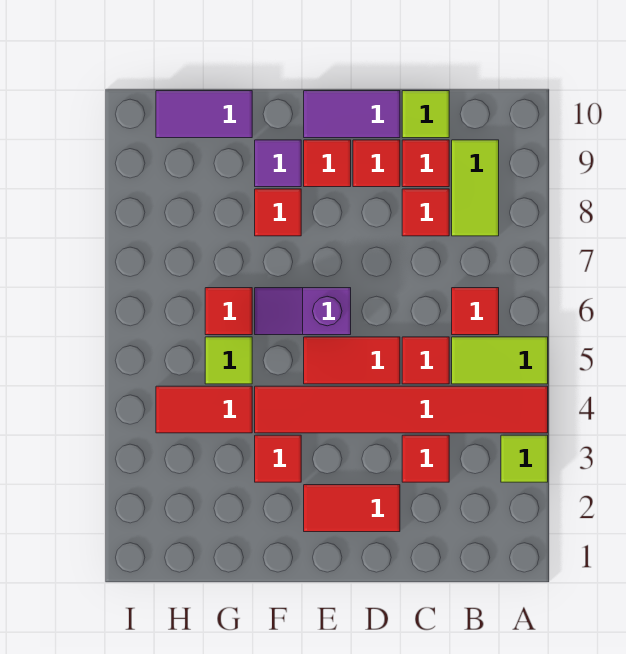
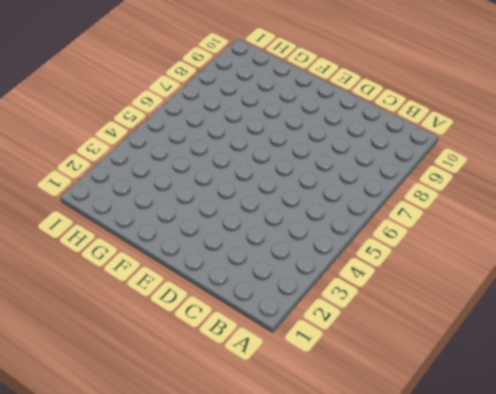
none -> lime 1x1 tile [501,435,548,482]
none -> red 1x6 tile [255,386,548,433]
none -> lime 1x2 tile [452,337,548,384]

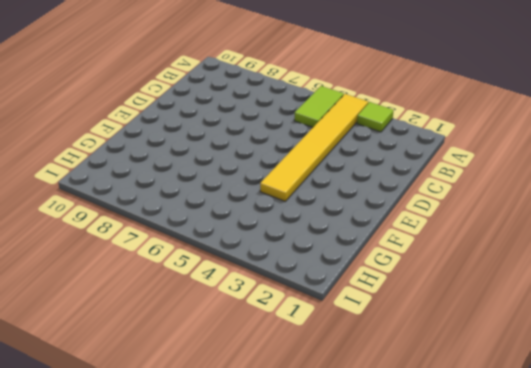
yellow 1x6 tile [260,94,368,201] -> red 1x6 tile [255,386,548,433]
none -> red 1x1 tile [452,288,499,335]
none -> lime 1x2 tile [452,140,499,236]
none -> red 1x1 tile [402,435,449,482]

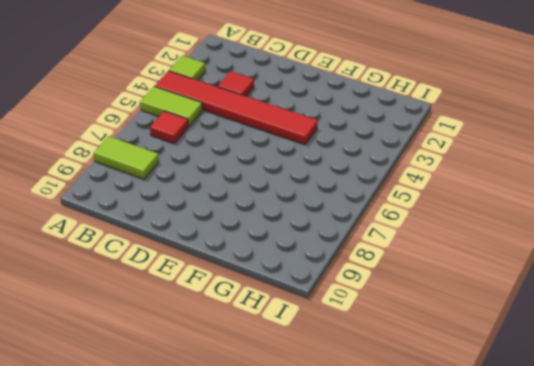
lime 1x2 tile [94,136,159,179] -> lime 1x2 tile turned to [452,140,499,236]
none -> red 1x1 tile [402,337,449,384]
none -> red 1x1 tile [402,189,449,236]
none -> red 1x1 tile [402,140,449,187]

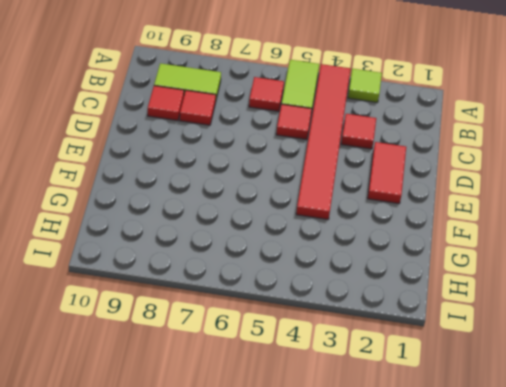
none -> lime 1x1 tile [402,91,449,138]
none -> red 1x2 tile [304,337,400,384]
none -> red 1x1 tile [353,140,400,187]

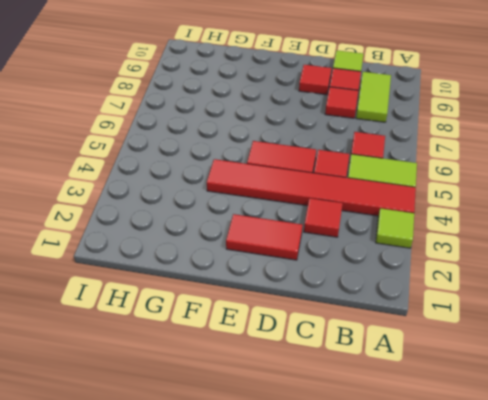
none -> purple 1x2 tile [304,91,400,138]
none -> purple 1x2 slope [255,288,351,335]
none -> red 1x1 tile [304,140,351,187]

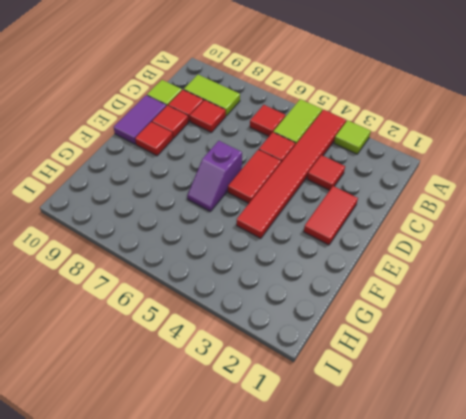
none -> red 1x1 tile [255,435,301,482]
none -> red 1x1 tile [255,189,301,236]
none -> purple 1x1 tile [255,140,301,187]

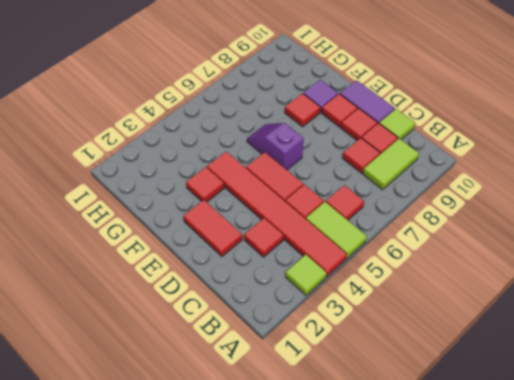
none -> red 1x2 tile [156,386,252,433]
none -> lime 1x1 tile [205,337,252,384]
none -> red 1x1 tile [205,288,252,335]

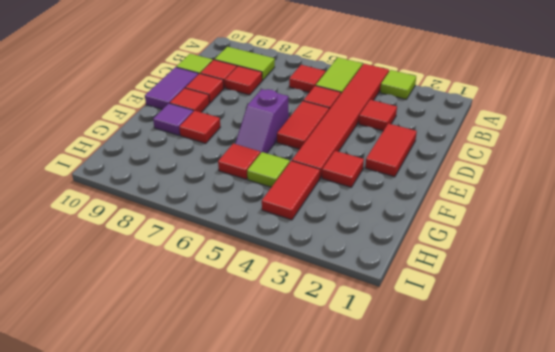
none -> purple 1x2 tile [156,91,252,138]

